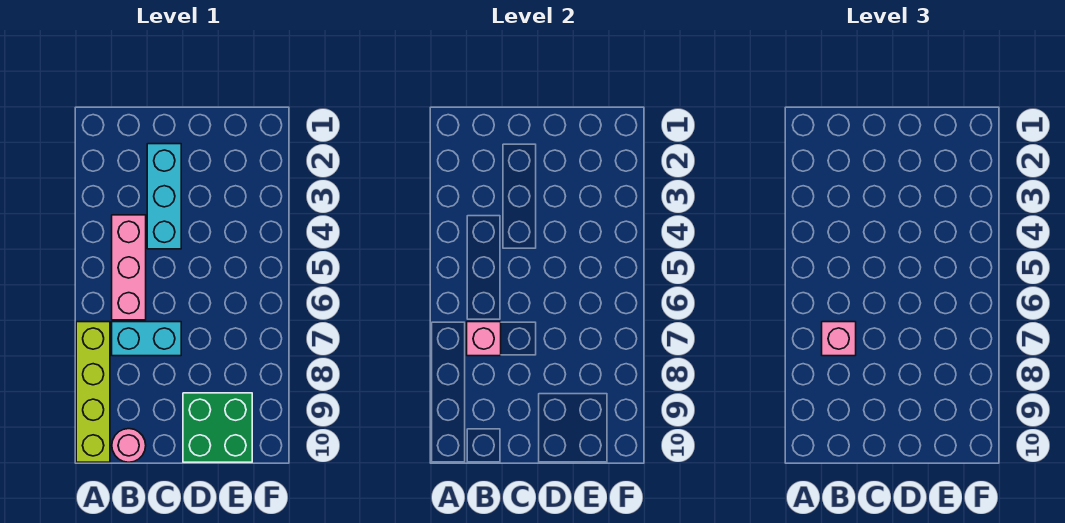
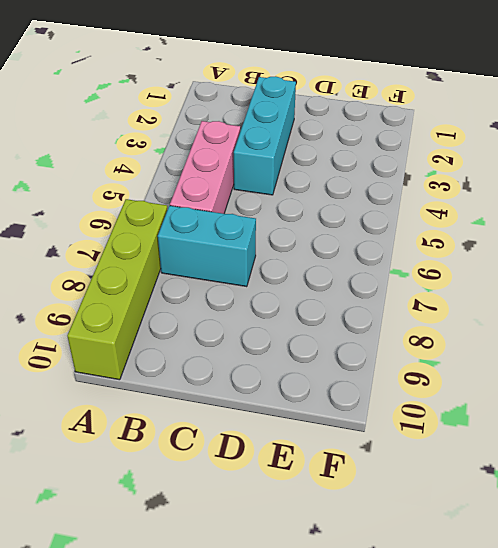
none -> pink 1x1 round brick [112,429,146,462]
none -> green 2x2 brick [183,393,252,462]

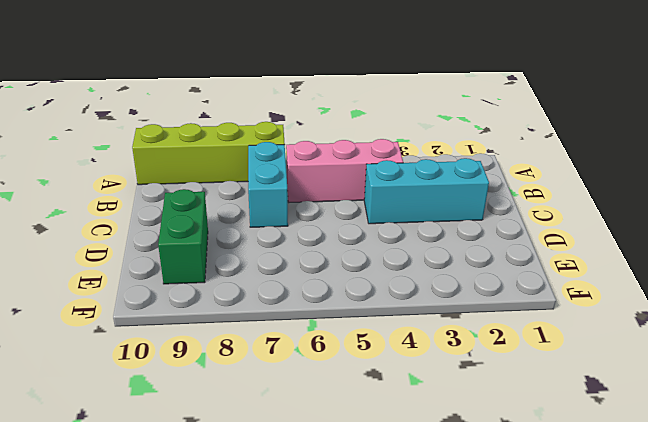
green 1x2 brick [158,189,208,284] -> green 2x2 brick [183,393,252,462]
none -> pink 1x1 round brick [112,429,146,462]
none -> pink 1x1 brick [467,322,501,356]

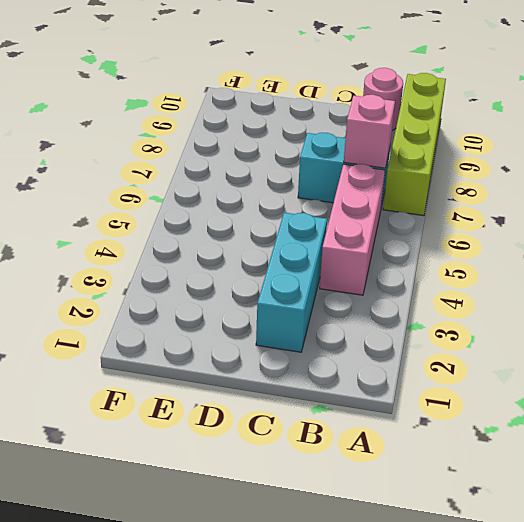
none -> green 2x2 brick [183,393,252,462]
none -> pink 1x1 brick [822,322,856,356]

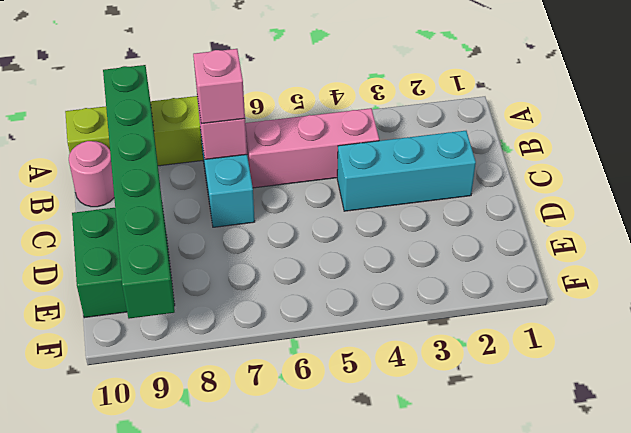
green 1x6 brick [103,65,175,319] -> none

